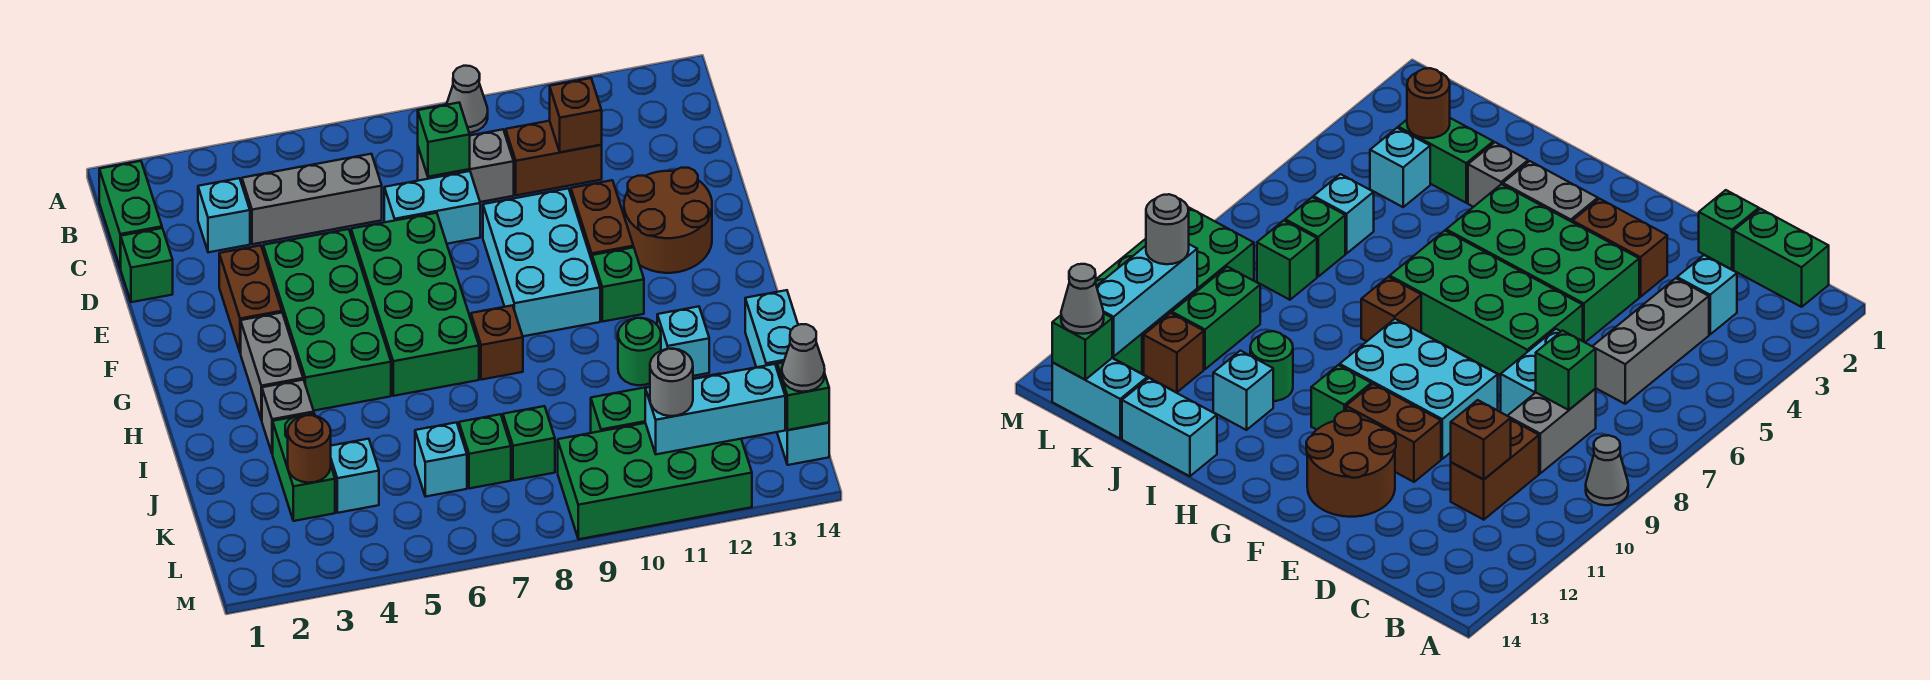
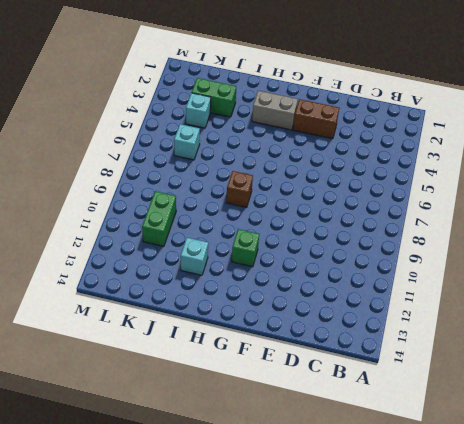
none -> grey 1x1 cone [446,66,488,133]
none -> green 1x2 brick [99,161,162,268]
none -> cyan 1x1 brick [198,178,250,252]
none -> grey 1x3 brick [242,154,382,244]

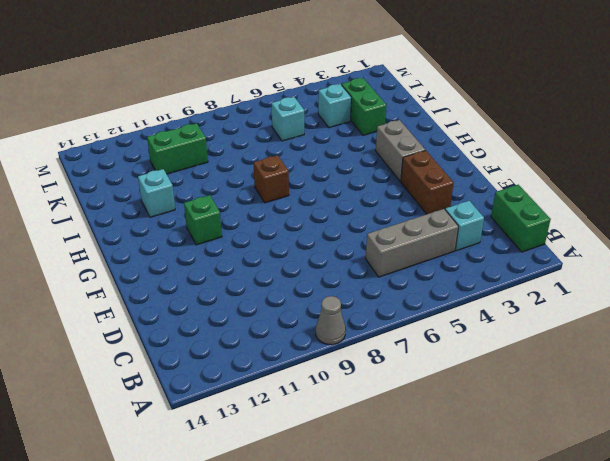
none -> grey 1x2 brick [418,129,514,202]
none -> brown 1x2 brick [506,121,602,195]
none -> green 1x1 brick [120,228,173,302]
none -> cyan 1x2 brick [384,171,480,244]

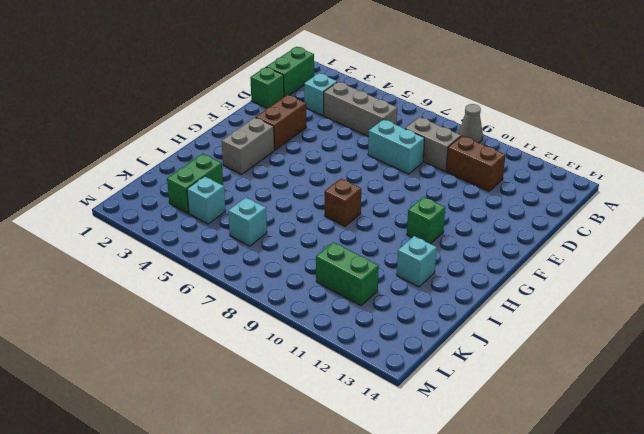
none -> green 2x4 brick [263,229,391,411]
none -> green 2x4 brick [351,213,479,396]
none -> cyan 2x3 brick [483,188,600,336]
none -> brown 1x2 brick [571,180,633,260]

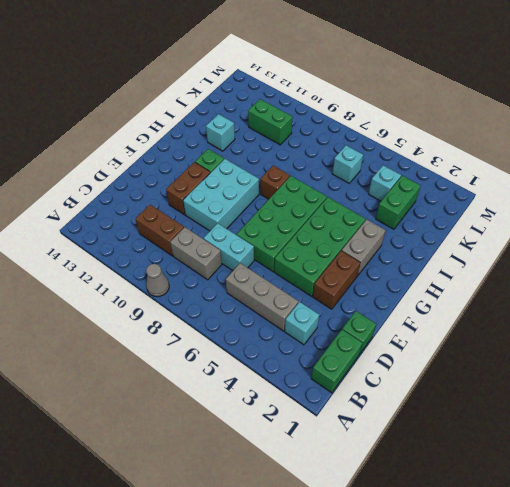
none -> brown 2x2 round brick [624,168,712,273]
none -> grey 1x1 brick [262,380,314,454]
none -> green 1x1 round brick [618,318,661,385]
none -> cyan 1x2 brick [745,290,798,367]

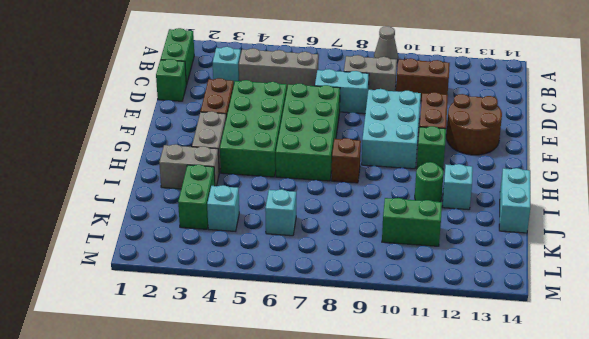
grey 1x2 brick [159,144,219,189] -> grey 1x1 brick [262,380,314,454]
none -> green 1x1 brick [459,414,511,489]
none -> green 1x1 brick [503,406,555,480]
none -> brown 1x1 brick [1144,313,1204,392]
none -> cyan 1x2 brick [769,362,829,465]

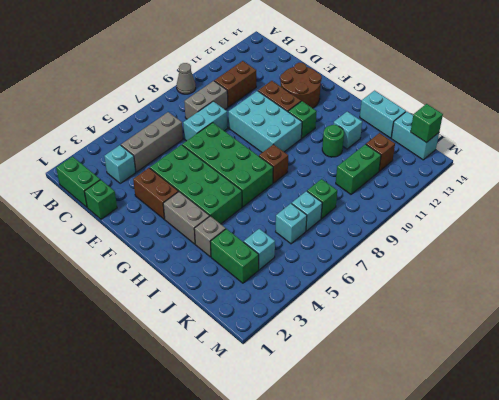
cyan 1x1 brick [292,191,322,231] -> green 1x1 brick [459,414,511,489]
none -> green 2x4 brick [558,423,752,539]
none -> green 1x1 brick [418,103,470,177]
none -> brown 1x1 brick [550,78,602,152]
none -> brown 1x1 round brick [288,415,331,483]

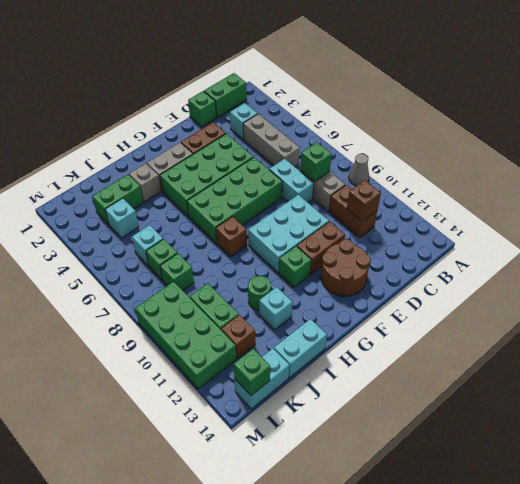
none -> brown 1x1 round brick [288,415,331,483]
none -> cyan 1x3 brick [645,364,785,454]
none -> grey 1x1 round brick [650,349,693,416]
none -> grey 1x1 cone [782,324,825,392]

